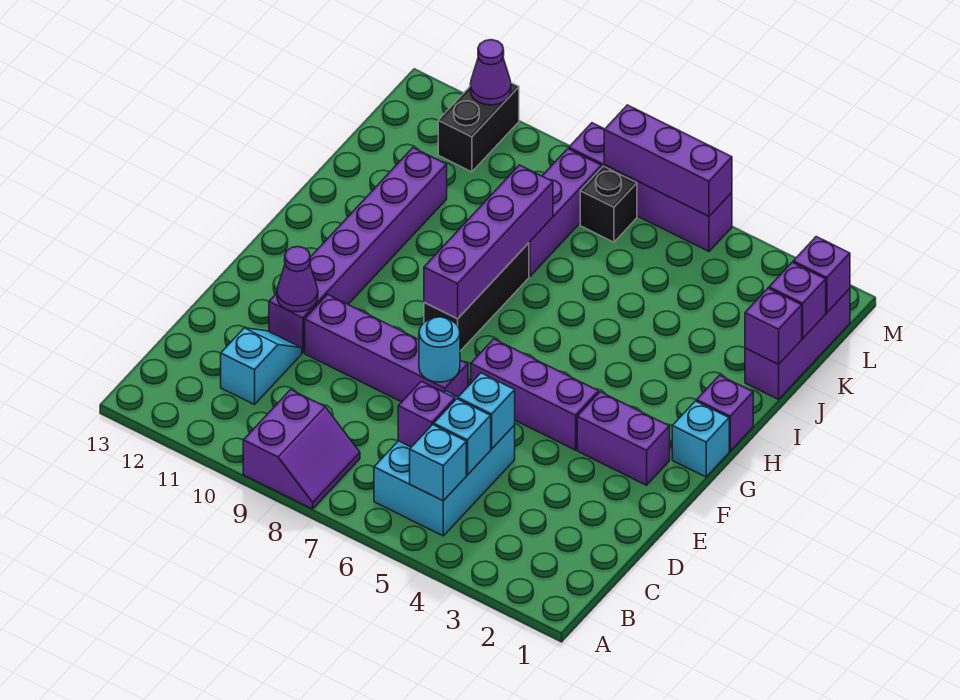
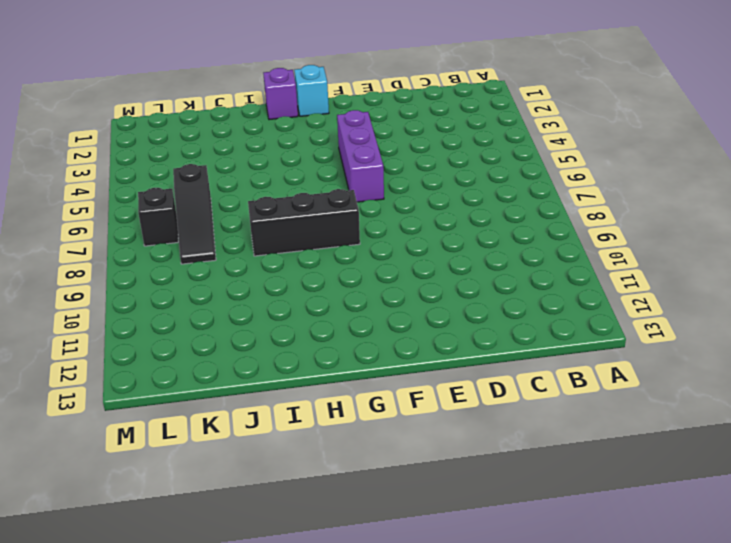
black 1x3 slope [173,164,216,264] -> purple 1x3 brick [529,149,601,276]
none -> purple 2x2 slope [243,390,360,509]
none -> cyan 2x3 brick [374,391,515,536]
none -> cyan 1x2 slope [221,328,302,405]

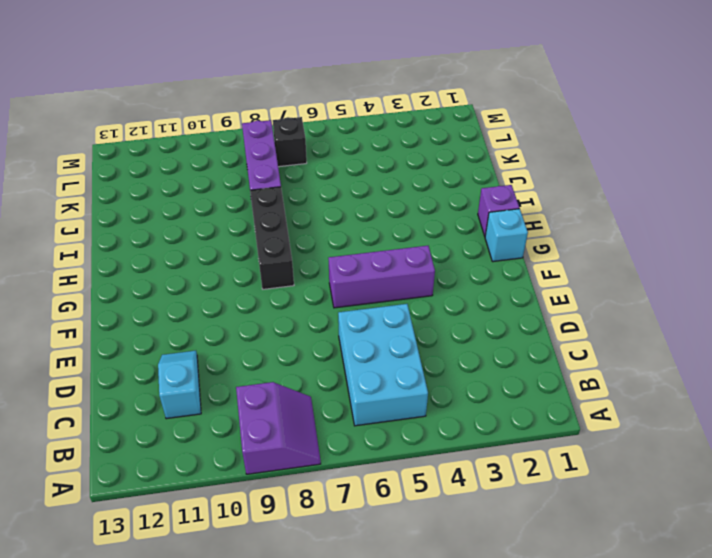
none -> purple 1x4 brick [305,294,468,402]
none -> purple 1x6 brick [269,148,447,353]
none -> purple 1x2 brick [577,392,670,485]

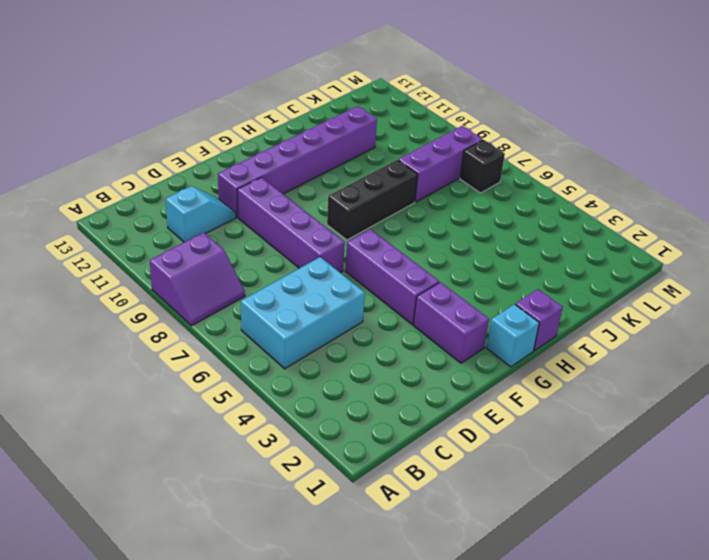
none -> purple 1x3 brick [745,289,850,399]
none -> black 1x2 brick [438,83,519,172]
none -> purple 1x4 brick [569,123,732,251]

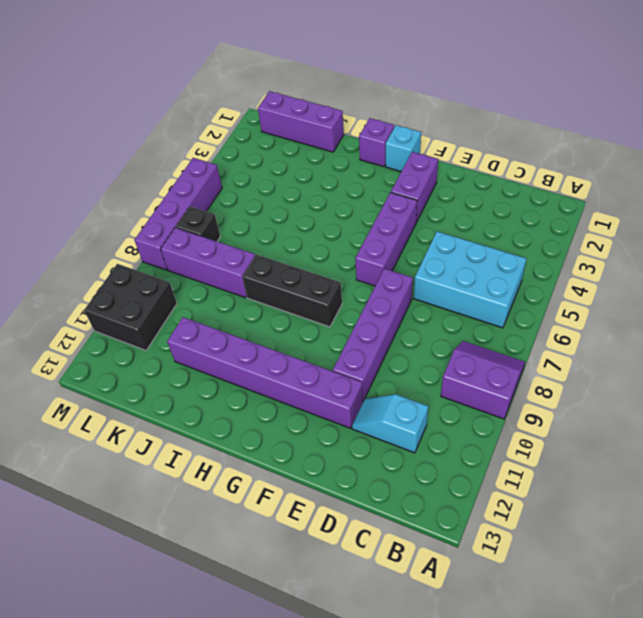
black 2x2 brick [84,264,177,350] -> black 1x2 brick [438,83,519,172]
none -> cyan 1x1 brick [410,425,466,501]
none -> cyan 1x1 brick [434,399,491,475]
none -> purple 1x1 brick [398,381,455,447]

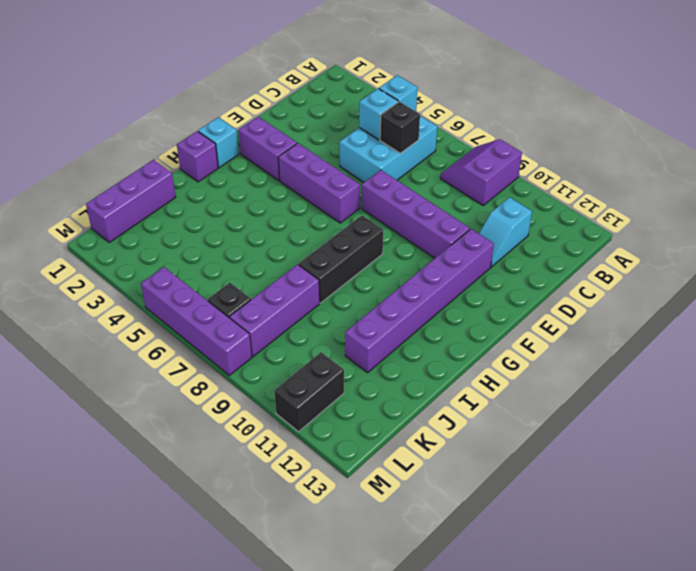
black 1x1 brick [380,102,420,153] -> purple 1x1 brick [398,381,455,447]
none -> cyan 1x1 brick [458,373,515,449]
none -> cyan 1x1 round brick [419,317,460,382]
none -> purple 1x1 cone [277,247,318,312]

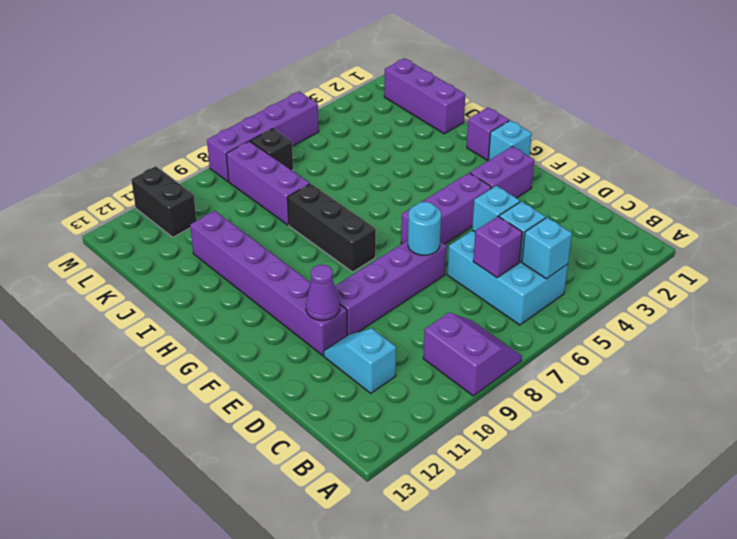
none -> purple 1x4 brick [424,165,553,319]
none -> purple 1x1 brick [745,288,802,364]
none -> purple 1x1 brick [769,262,826,338]

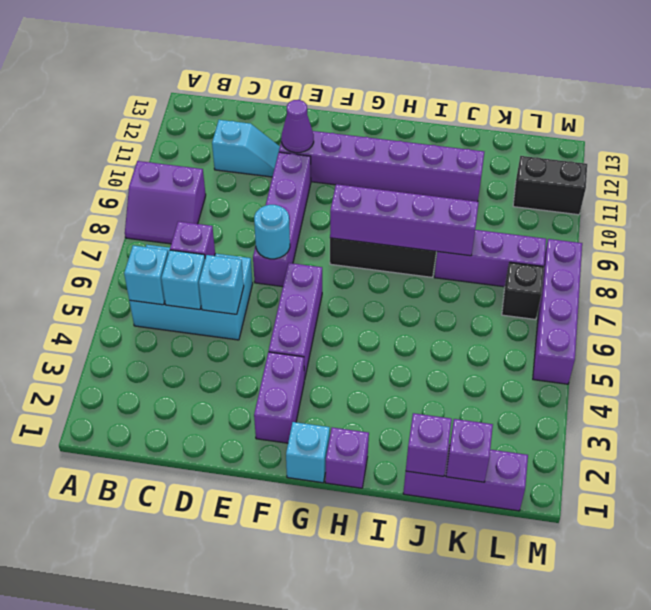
none -> purple 1x1 brick [793,237,850,312]
none -> purple 1x3 brick [604,105,732,216]
none -> purple 1x1 cone [470,40,511,105]

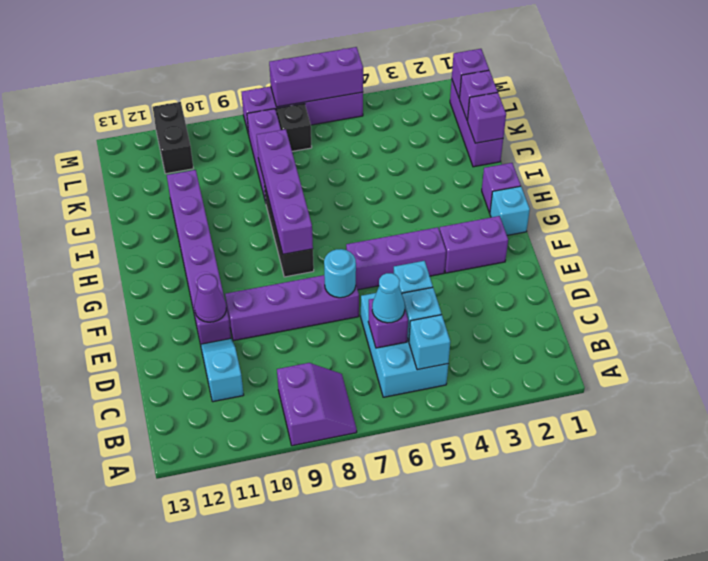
cyan 1x1 cone [372,273,405,323] -> none
none -> purple 1x1 cone [470,40,511,105]

